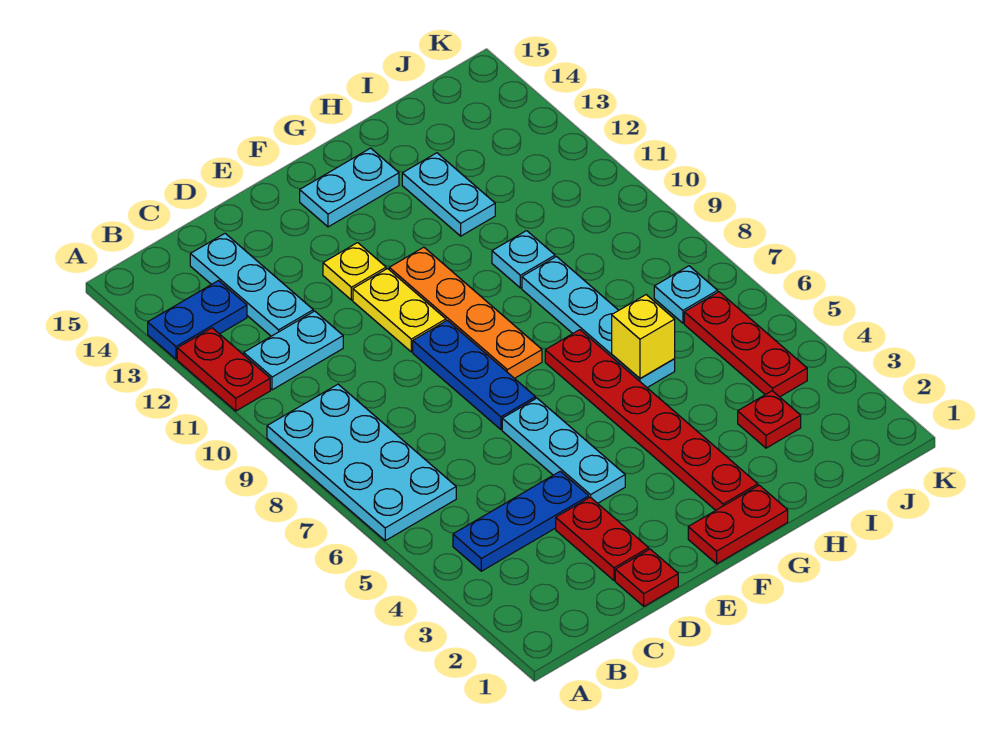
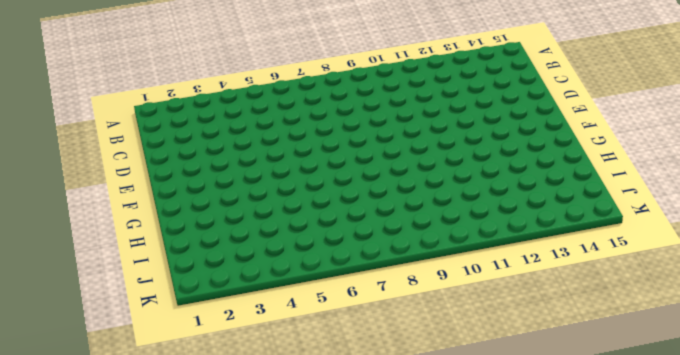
none -> cyan 2x4 plate [267,384,456,541]
none -> red 1x2 plate [177,328,270,411]
none -> blue 1x2 plate [148,281,247,359]

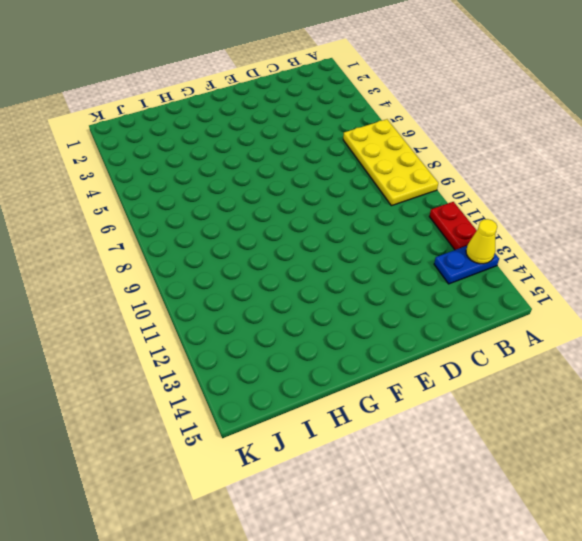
yellow 2x4 plate [343,119,438,206] -> cyan 2x4 plate [267,384,456,541]
yellow 1x1 cone [466,219,497,264] -> none
none -> blue 1x3 plate [453,471,589,571]
none -> cyan 1x2 plate [244,311,343,390]
none -> cyan 1x3 plate [190,234,313,336]

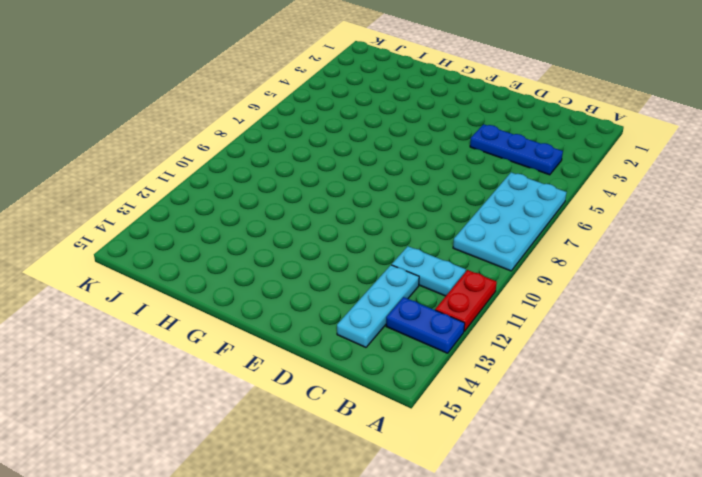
none -> red 1x1 plate [615,549,678,606]
none -> red 1x2 plate [556,497,649,580]
none -> cyan 1x3 plate [502,398,625,503]

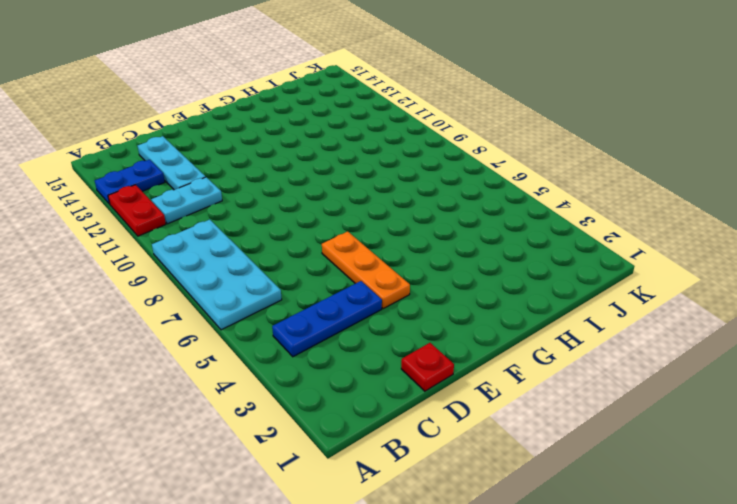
orange 1x3 plate [322,232,410,309] -> cyan 1x3 plate [502,398,625,503]
none -> red 1x2 plate [556,497,649,580]
none -> blue 1x3 plate [413,320,536,429]
none -> yellow 1x2 plate [353,269,446,352]

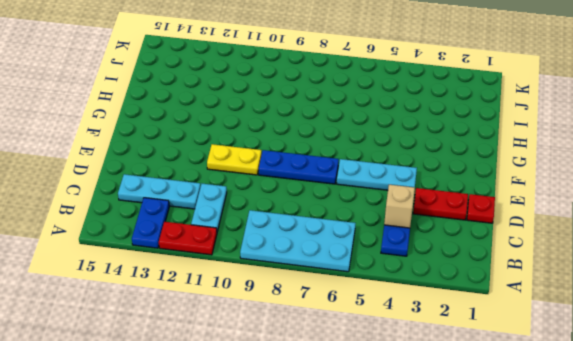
tan 1x1 brick [384,185,415,228] -> none
none -> yellow 1x1 plate [323,243,386,300]
none -> red 1x2 plate [688,485,788,564]
none -> orange 1x4 plate [389,247,542,378]

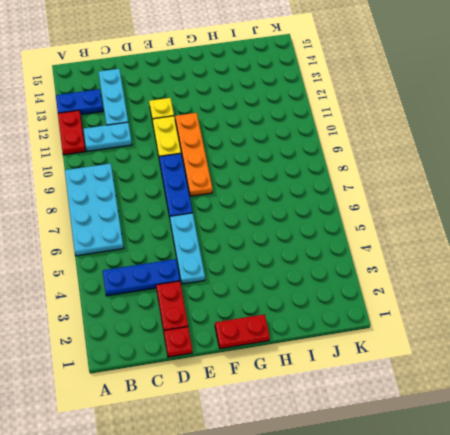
none -> cyan 1x2 plate [300,148,399,227]
none -> red 1x6 plate [545,330,758,510]
none -> cyan 1x4 plate [522,257,675,388]

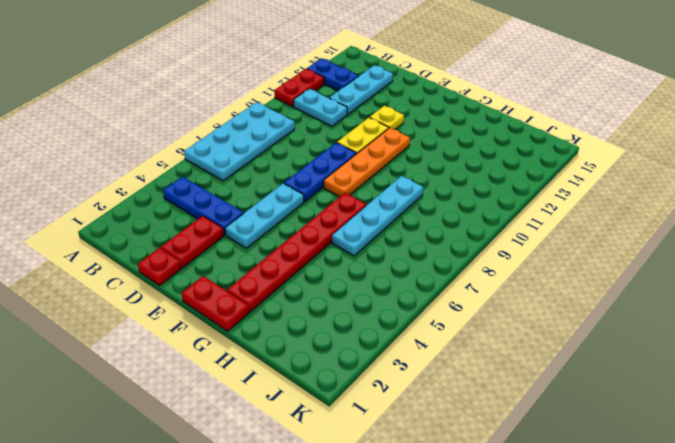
none -> cyan 1x2 plate [300,148,399,227]
none -> cyan 1x1 plate [492,231,555,288]
none -> cyan 1x2 plate [402,153,495,236]

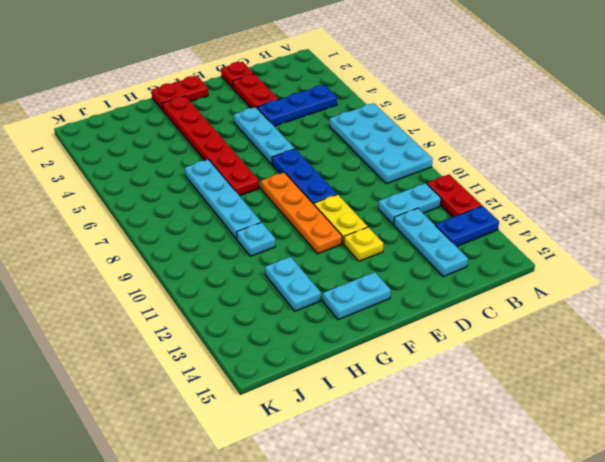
none -> red 1x1 plate [738,391,801,448]
none -> red 1x3 plate [684,292,807,397]
none -> cyan 1x1 plate [654,266,718,323]

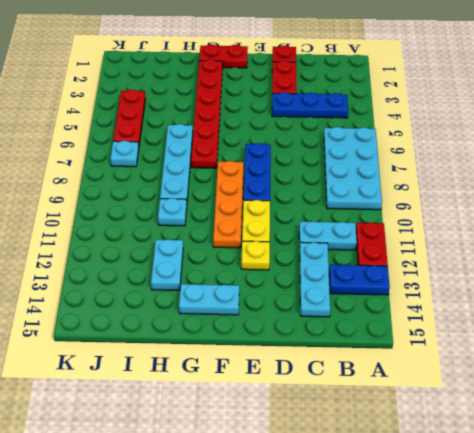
none -> cyan 1x3 plate [502,398,625,503]
none -> red 1x1 plate [738,391,801,448]
none -> yellow 1x1 brick [612,295,675,379]

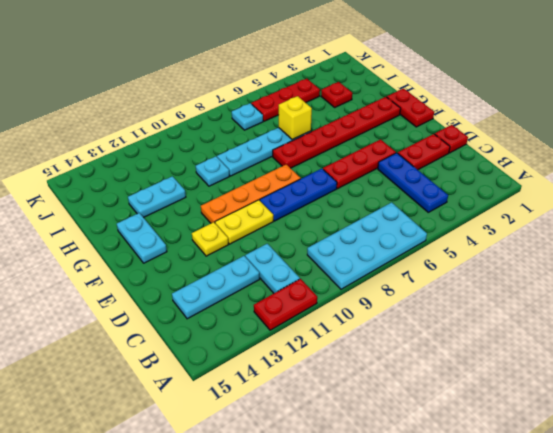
red 1x3 plate [323,139,396,189] -> cyan 1x3 plate [502,398,625,503]
none -> blue 1x2 plate [148,281,247,359]

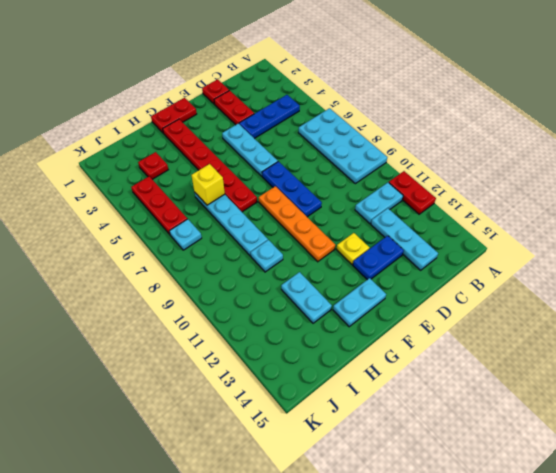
blue 1x2 plate [353,236,404,280] -> blue 1x2 plate moved to [148,281,247,359]
none -> yellow 1x2 plate [353,269,446,352]

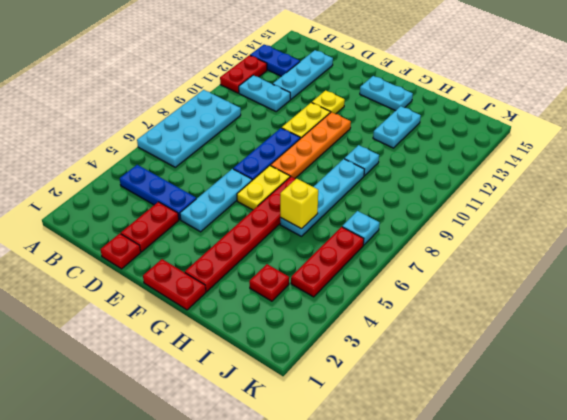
yellow 1x2 plate [237,166,290,210] -> none

